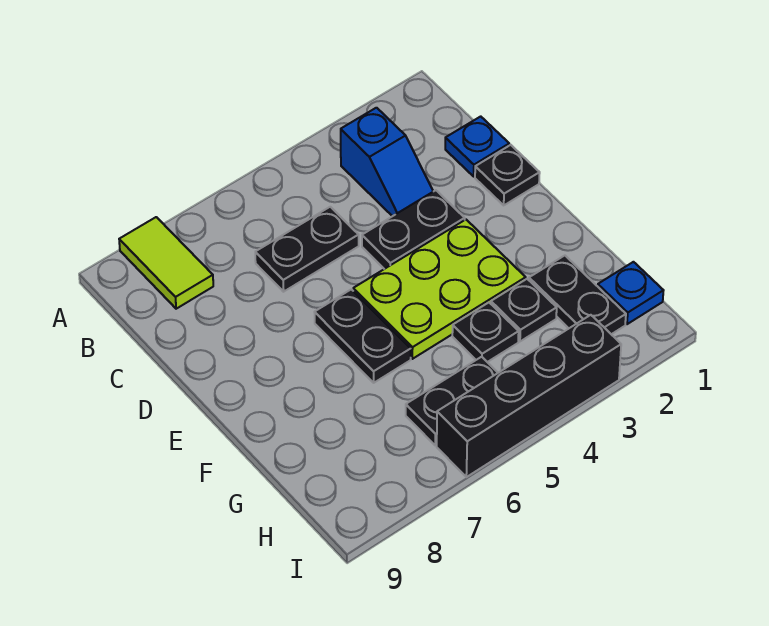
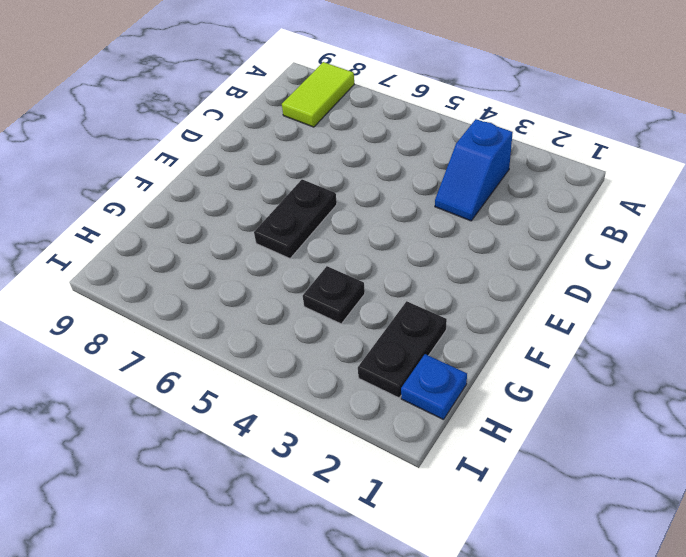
none -> blue 1x1 plate [445,116,509,176]
none -> black 1x2 plate [255,207,359,292]
none -> black 1x1 plate [475,145,540,205]

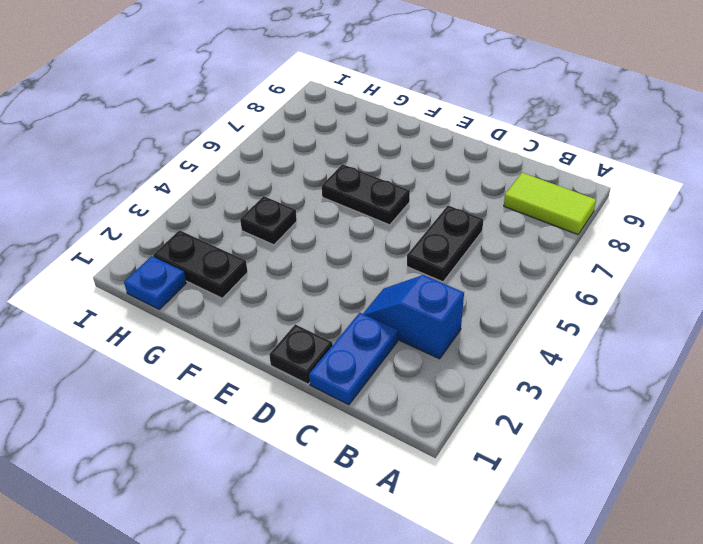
blue 1x2 plate [309,313,398,405] -> blue 1x1 plate [445,116,509,176]
none -> black 1x2 plate [362,190,465,269]
none -> lime 2x3 plate [353,220,526,359]
none -> black 1x1 plate [491,279,557,341]

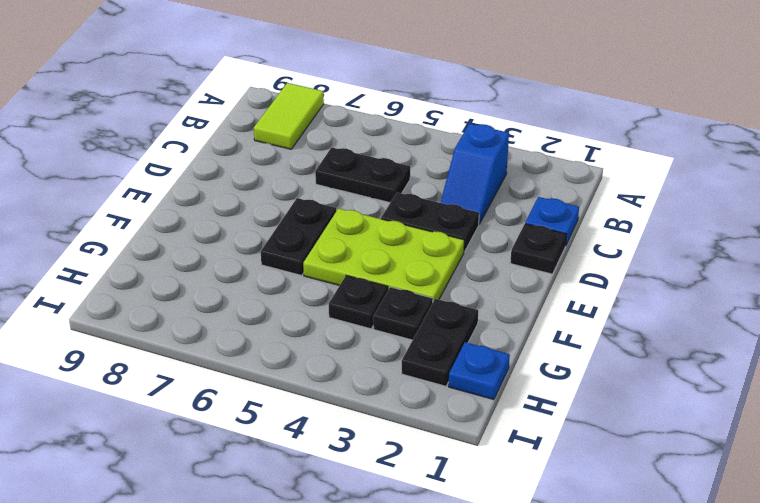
none -> black 1x2 plate [406,357,498,445]
none -> black 1x4 brick [437,315,621,477]

